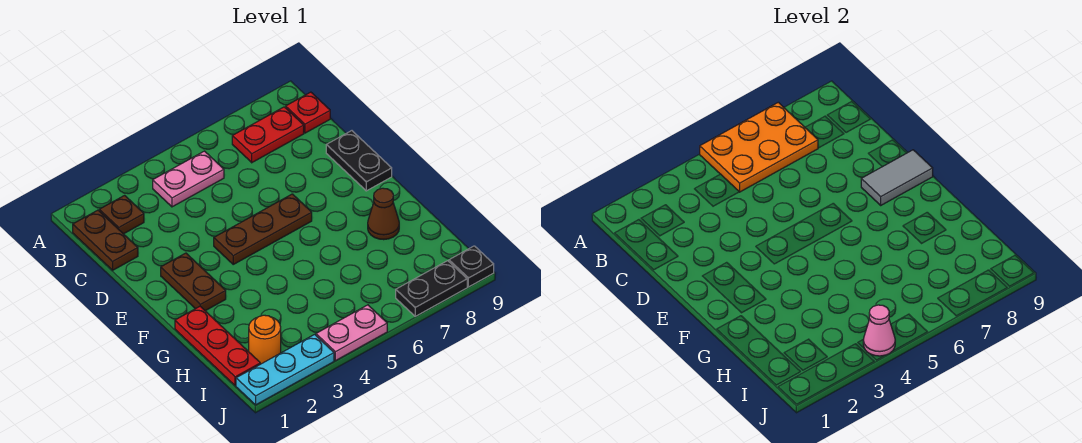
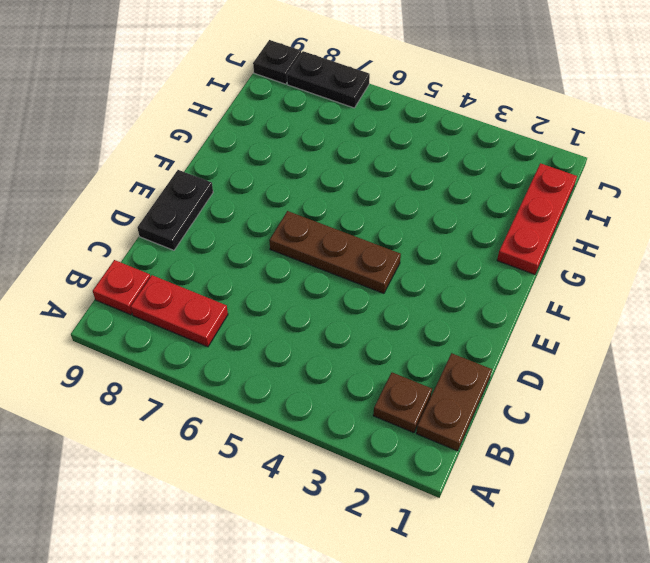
none -> pink 1x2 plate [153,151,224,207]
none -> brown 1x2 plate [161,253,226,311]
none -> brown 1x1 cone [368,188,399,240]

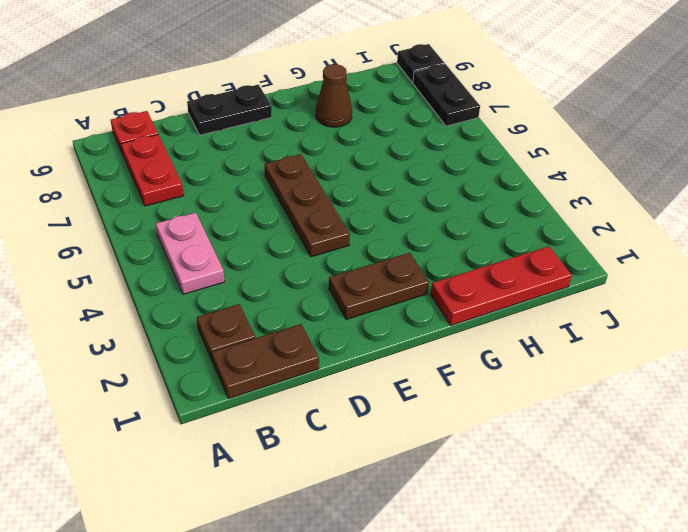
none -> orange 1x1 round brick [249,315,281,364]
none -> cyan 1x3 plate [236,334,334,405]
none -> pink 1x2 plate [316,305,387,361]

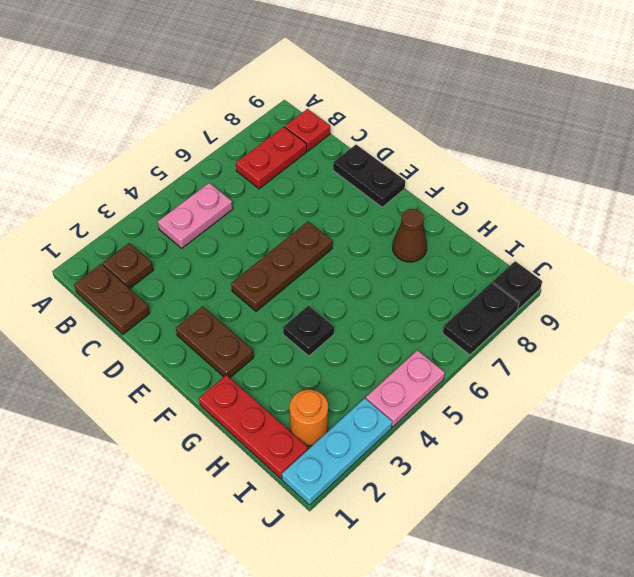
black 1x1 plate [283,306,334,356] -> none
none -> orange 2x3 plate [700,102,818,192]
none -> grey 1x2 tile [861,150,933,205]
none -> pink 1x1 cone [863,305,895,356]

